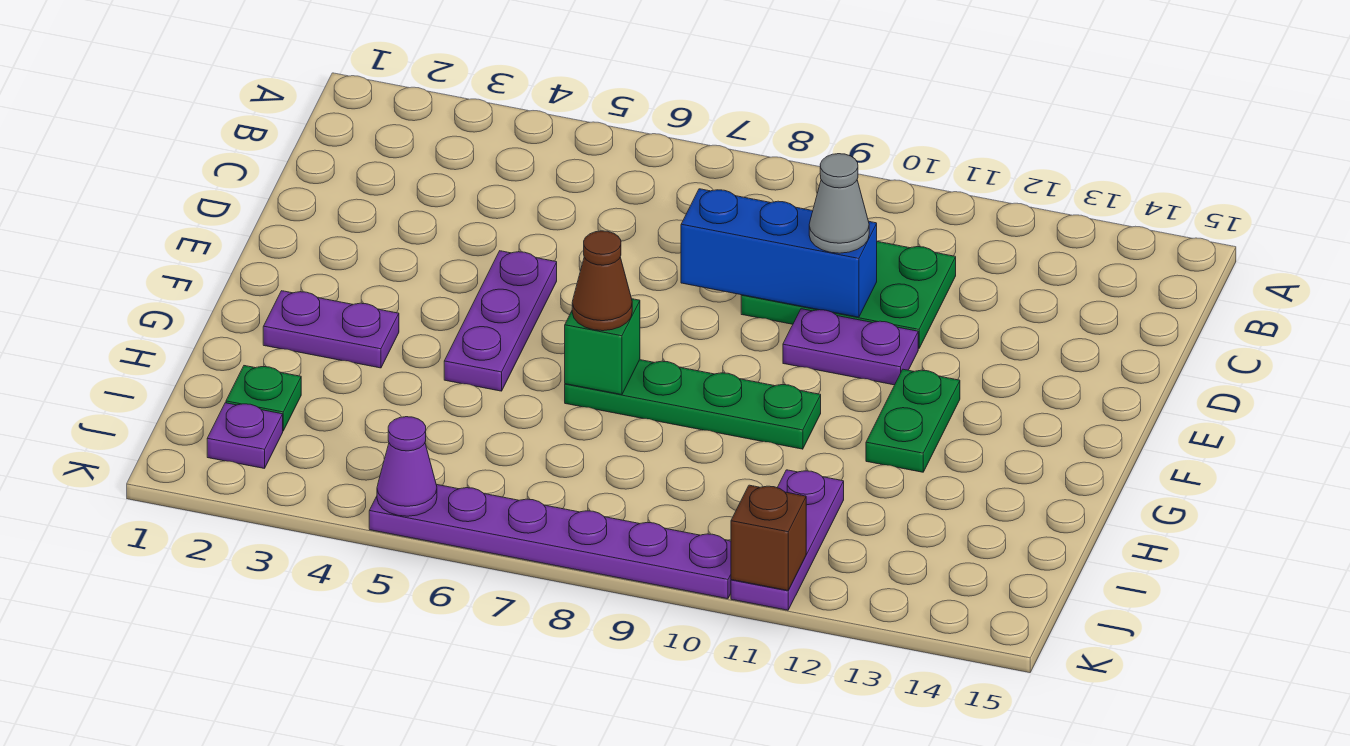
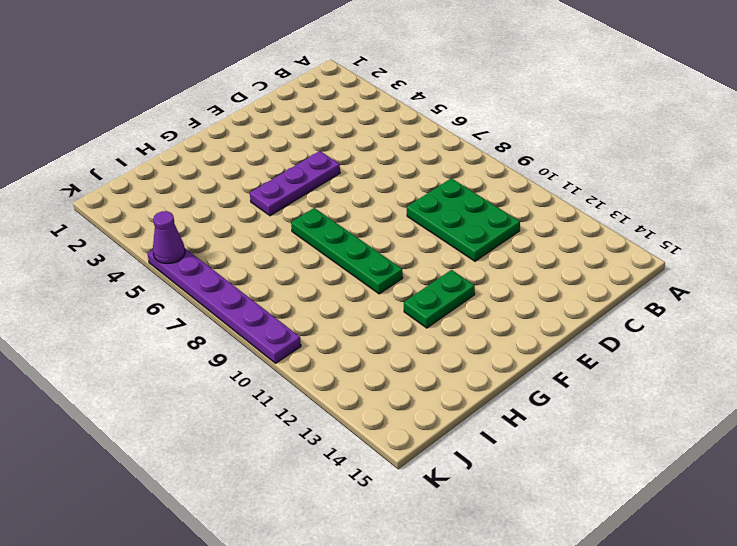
none -> purple 1x2 plate [783,309,918,385]
none -> purple 1x2 plate [263,291,399,368]
none -> green 1x1 plate [226,366,301,431]

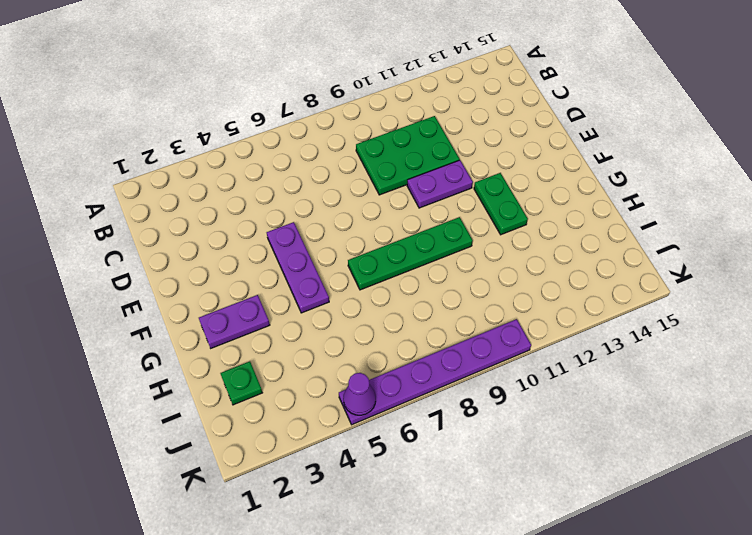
none -> purple 1x3 plate [731,470,844,610]
none -> purple 1x1 plate [207,403,283,469]
none -> blue 1x3 brick [681,189,877,317]

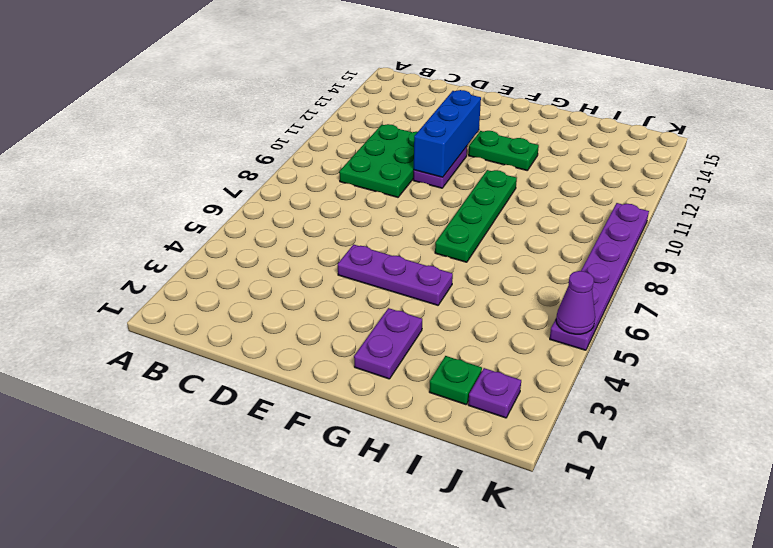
blue 1x3 brick [414,90,481,177] -> blue 1x3 brick moved to [681,189,877,317]
none -> purple 1x3 plate [731,470,844,610]
none -> green 1x1 brick [565,299,640,395]
none -> brown 1x1 brick [731,485,806,590]

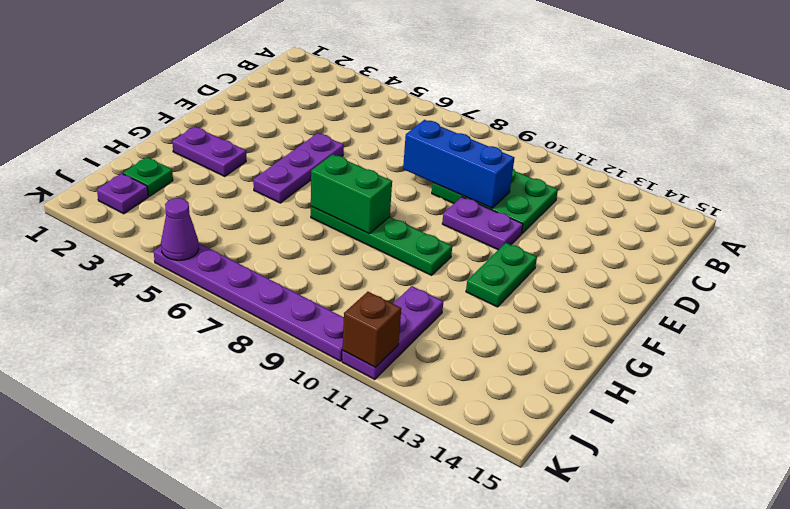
green 1x2 brick [311,154,392,234] -> green 1x1 brick [565,299,640,395]
none -> grey 1x1 cone [809,154,869,253]
none -> brown 1x1 cone [572,231,632,331]

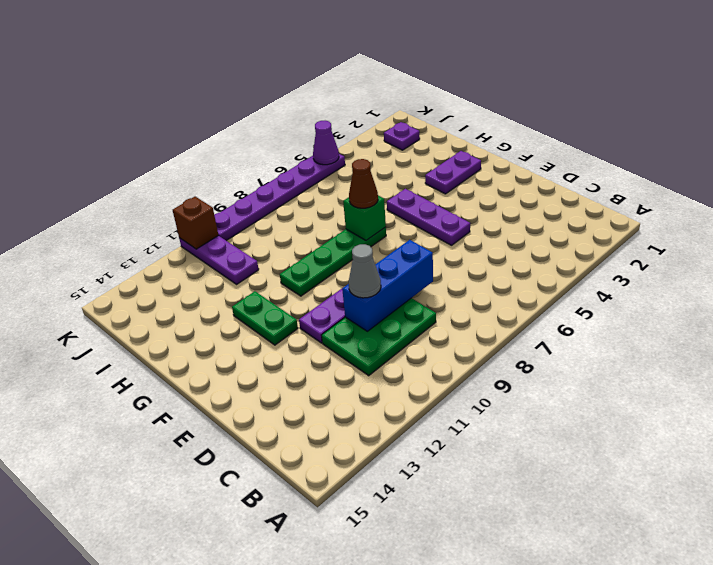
none -> green 1x1 plate [226,366,301,431]

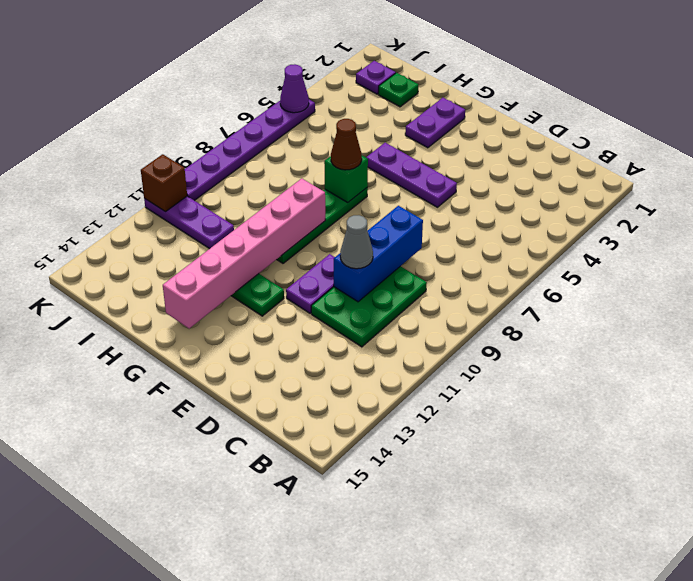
pink 1x6 brick [163,178,325,329] -> none

